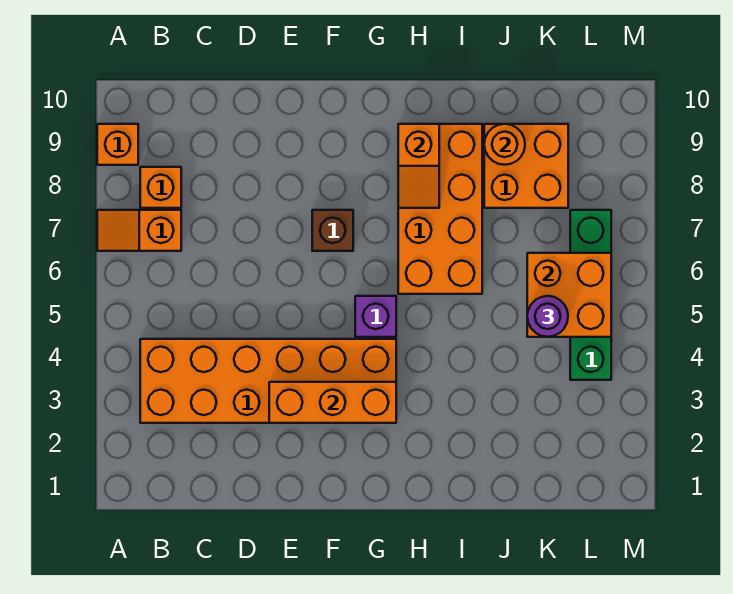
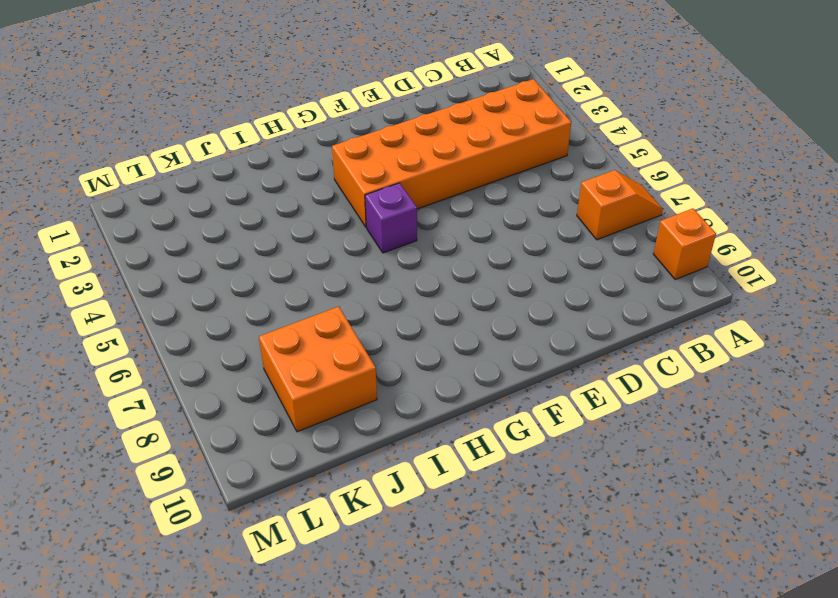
none -> orange 1x1 brick [140,167,181,208]
none -> brown 1x1 brick [312,210,353,251]
none -> orange 2x4 brick [398,124,482,294]

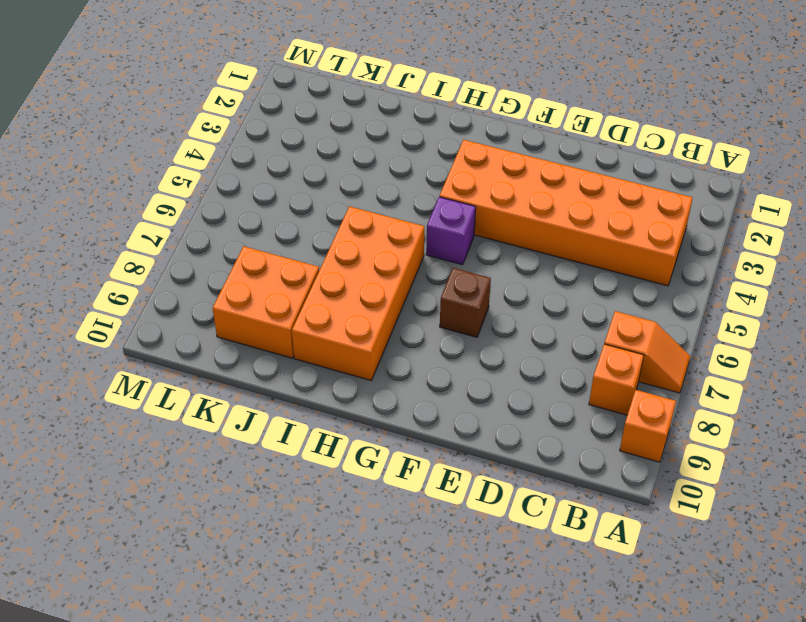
none -> green 1x4 brick [570,210,611,380]
none -> orange 1x3 brick [269,382,396,423]
none -> orange 1x2 slope [398,124,439,208]

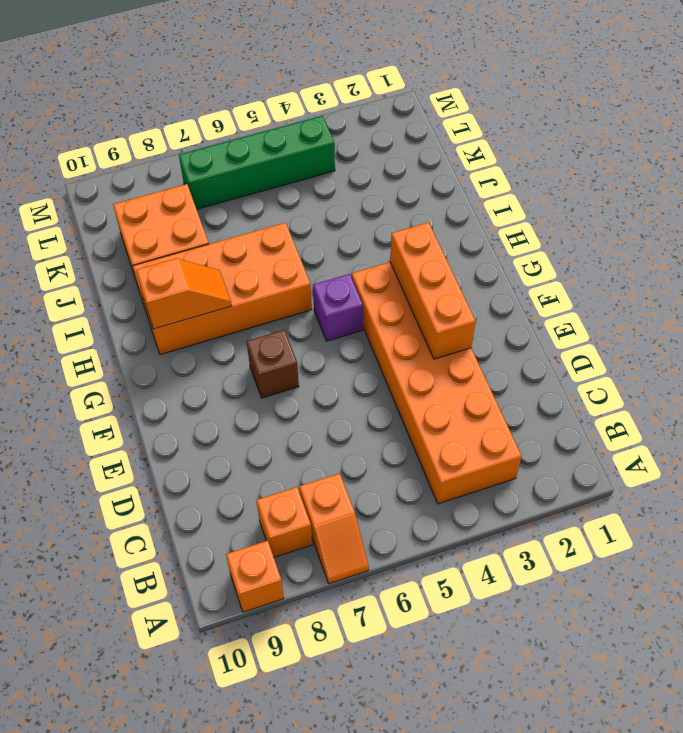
none -> orange 1x1 round brick [484,124,525,165]
none -> orange 2x2 brick [527,253,611,337]
none -> purple 1x1 round brick [527,296,568,337]

